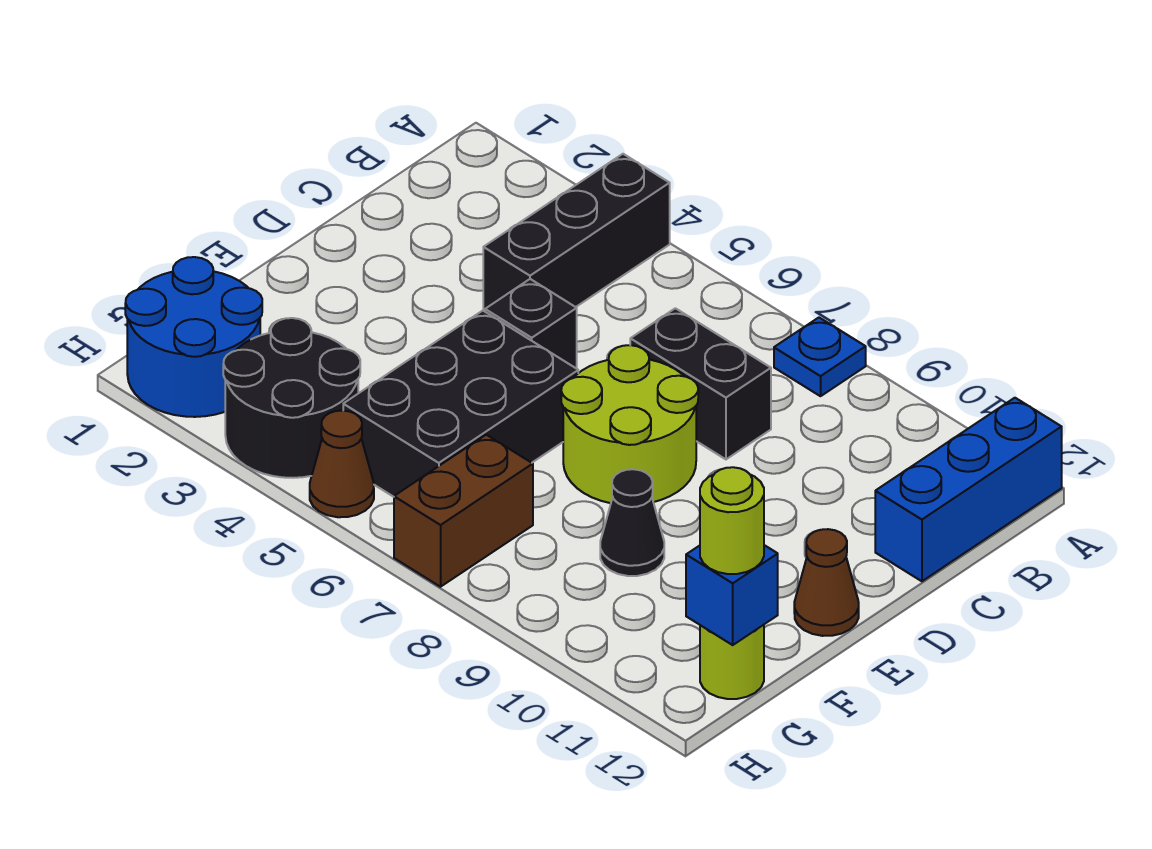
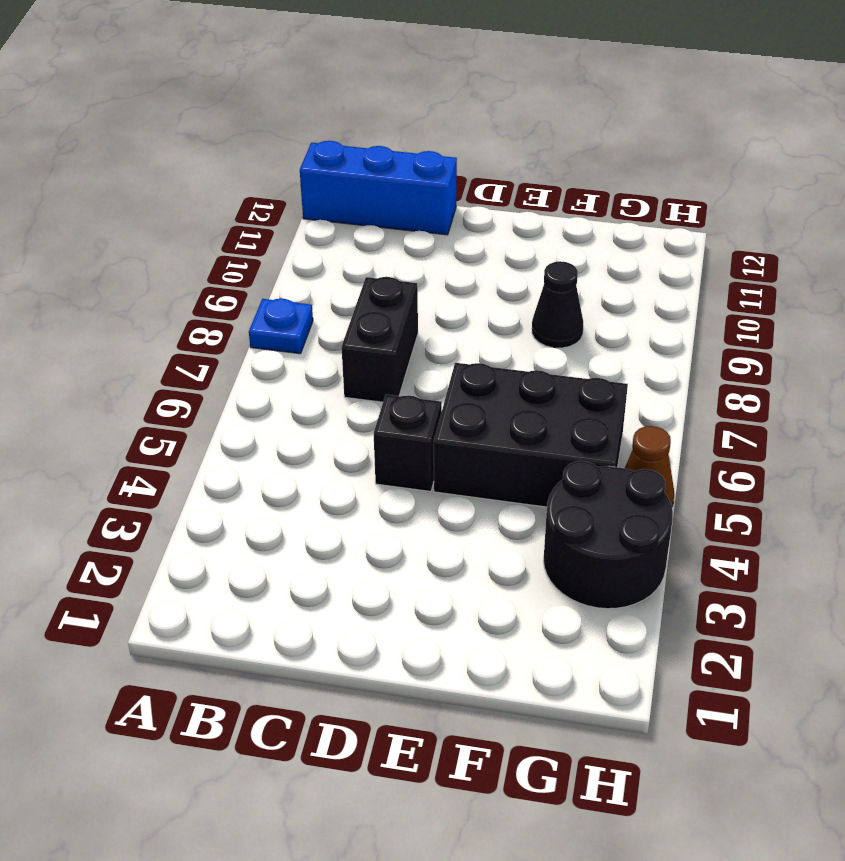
none -> black 1x3 brick [483,154,670,309]
none -> lime 2x2 round brick [561,345,698,503]
none -> brown 1x1 cone [794,529,859,636]

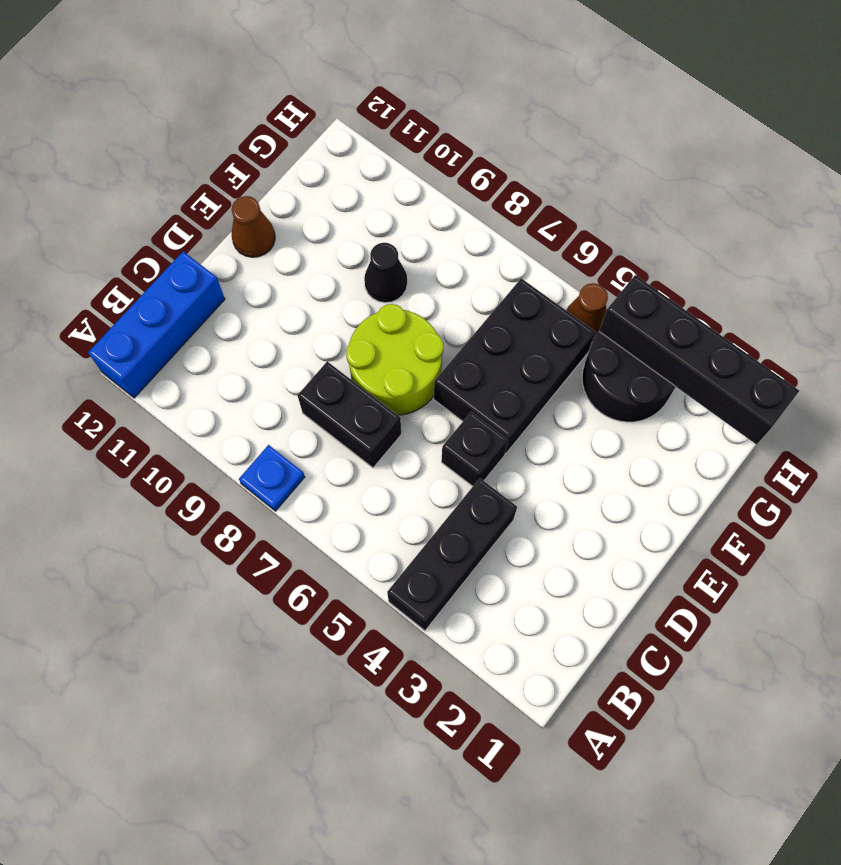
black 1x4 brick [599,275,799,444] -> none
none -> blue 2x2 round brick [125,257,262,417]
none -> brown 1x2 brick [394,435,533,587]
none -> lime 1x1 round brick [700,625,764,699]

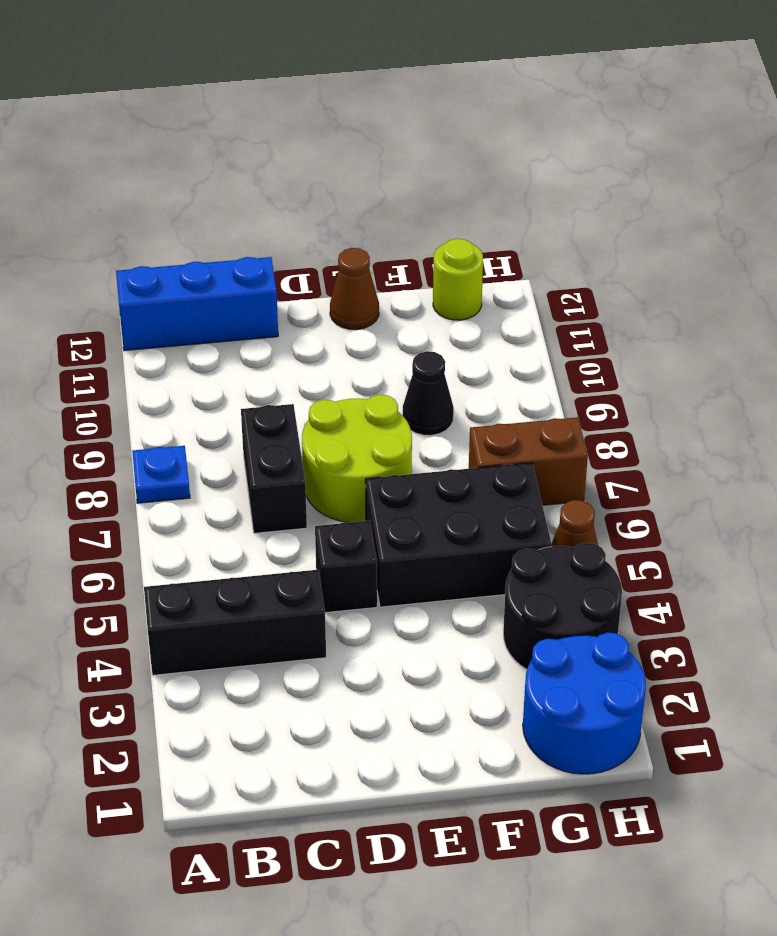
none -> blue 1x1 brick [686,545,778,645]
none -> lime 1x1 round brick [700,467,764,574]

